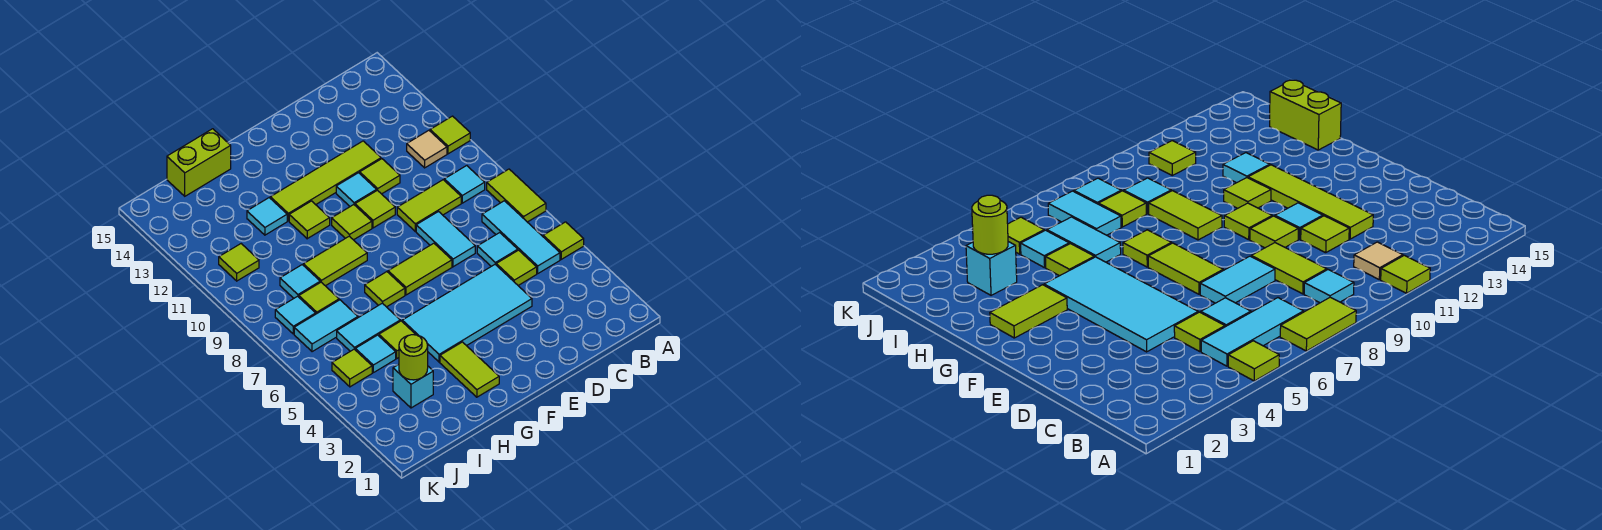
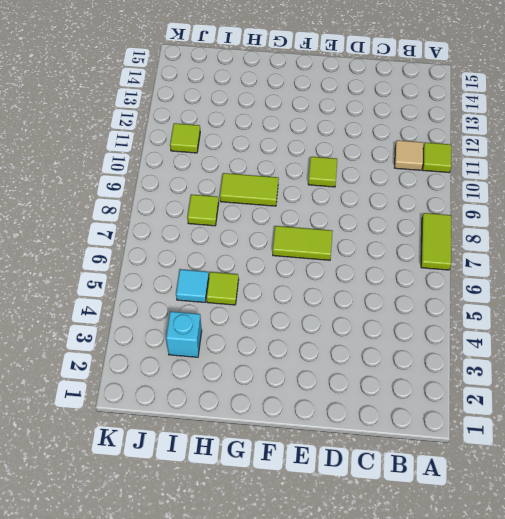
none -> lime 1x1 tile [543,222,584,259]
none -> cyan 1x3 tile [482,201,560,273]
none -> cyan 1x1 tile [444,166,485,203]
none -> lime 1x1 tile [496,250,537,285]

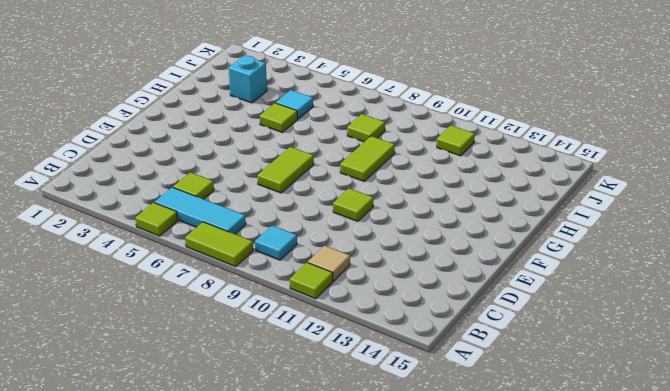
none -> cyan 1x1 tile [477,233,518,266]
none -> lime 1x2 tile [397,180,461,231]
none -> cyan 2x4 tile [402,265,532,362]
none -> cyan 1x2 tile [416,212,475,267]

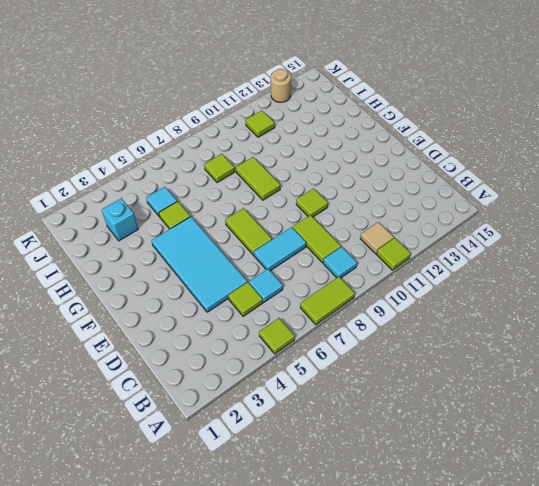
tan 1x1 round brick [271,69,291,102] -> none
none -> cyan 1x3 tile [482,201,560,273]
none -> lime 1x1 tile [360,159,400,194]
none -> lime 1x4 tile [270,141,381,221]
none -> cyan 1x1 tile [336,173,377,206]

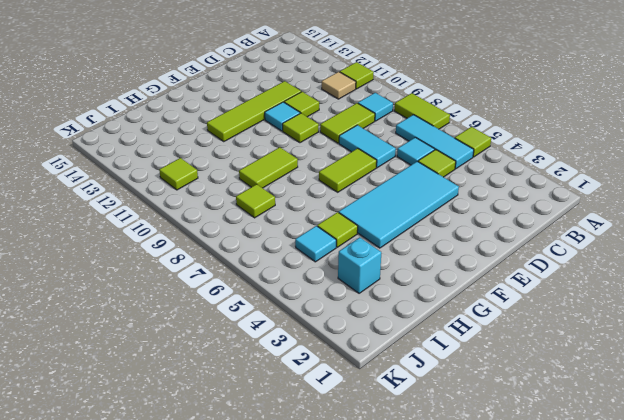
none -> lime 1x1 tile [332,205,372,240]
none -> lime 1x2 tile [440,342,499,397]
none -> lime 1x1 tile [365,272,405,307]
none -> lime 1x1 tile [289,201,330,239]

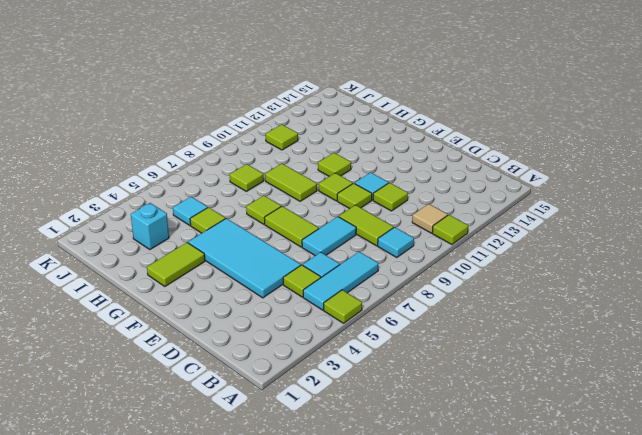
none -> lime 1x2 tile [487,169,546,222]
none -> lime 1x4 tile [270,141,381,221]
none -> cyan 1x2 tile [337,303,400,351]
none -> cyan 1x1 tile [247,198,287,235]

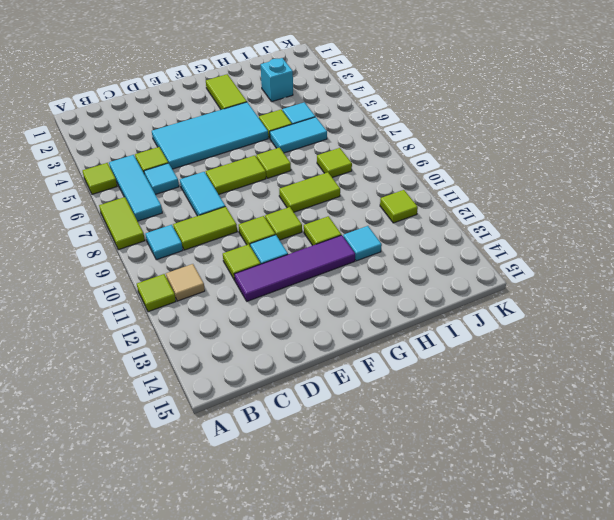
purple 1x4 tile [234,235,355,301] -> lime 1x4 tile [270,141,381,221]
none -> lime 1x2 brick [167,129,231,196]
none -> cyan 1x2 tile [294,300,358,352]
none -> cyan 1x1 tile [280,265,320,298]
none -> lime 1x1 tile [332,349,372,387]

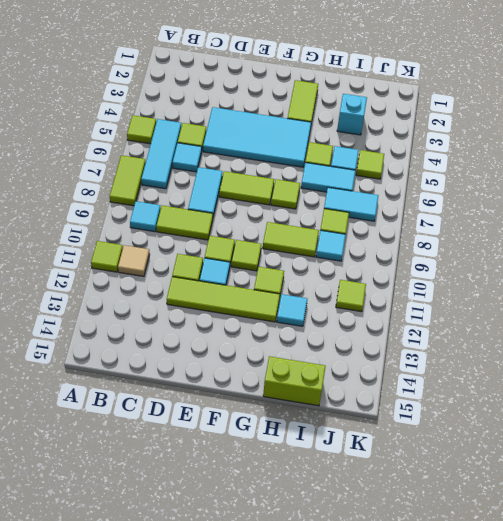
none -> cyan 1x1 tile [275,296,316,334]
none -> lime 1x1 round brick [399,335,428,380]

